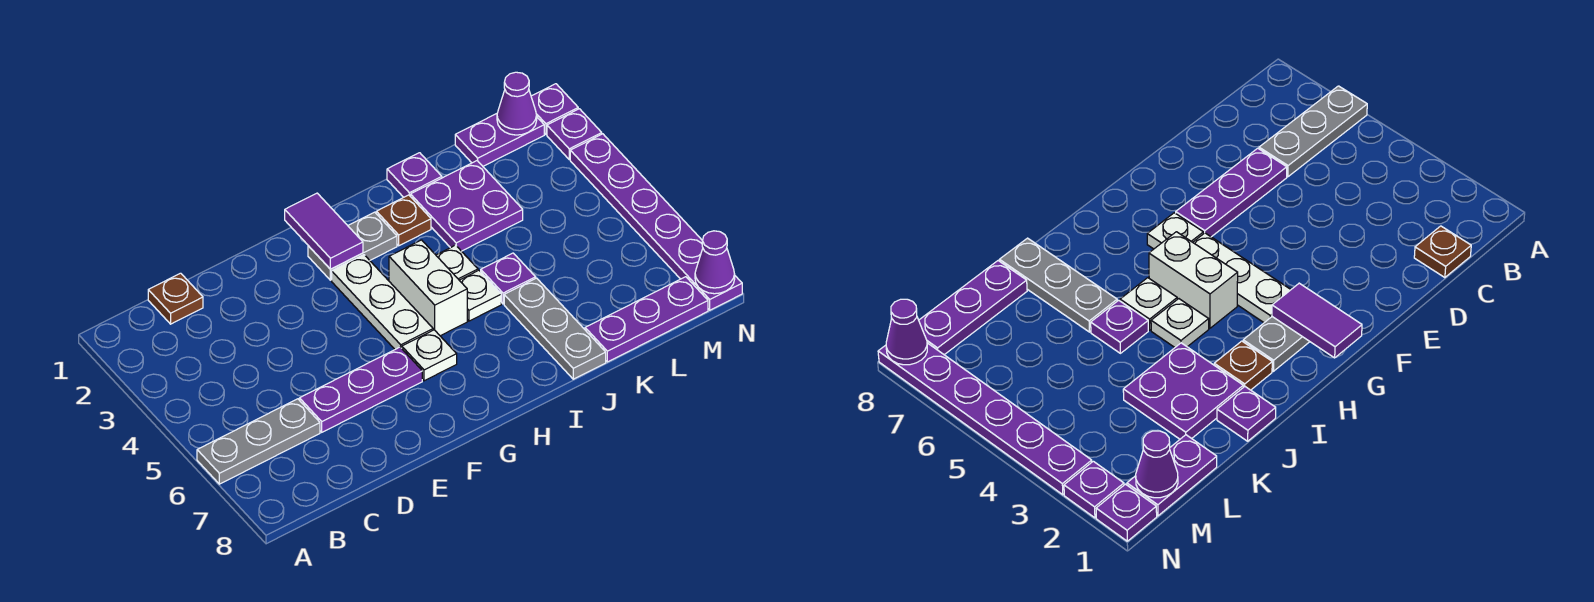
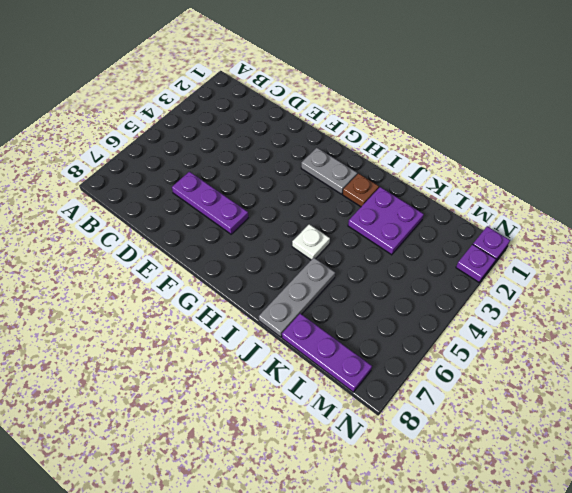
none -> grey 1x3 plate [197,399,320,484]
none -> brown 1x1 plate [148,273,203,324]
none -> white 1x3 plate [332,255,433,349]

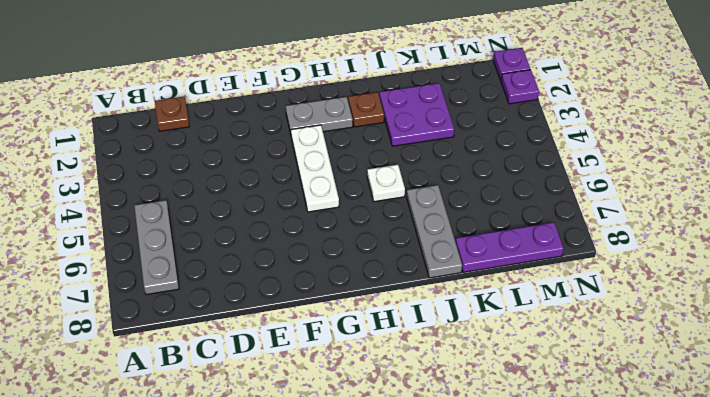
grey 1x3 plate [134,200,179,295] -> grey 1x3 plate turned to [197,399,320,484]
none -> purple 1x3 plate [299,347,422,432]
none -> white 1x1 plate [402,330,457,381]
none -> white 1x2 brick [389,240,467,336]

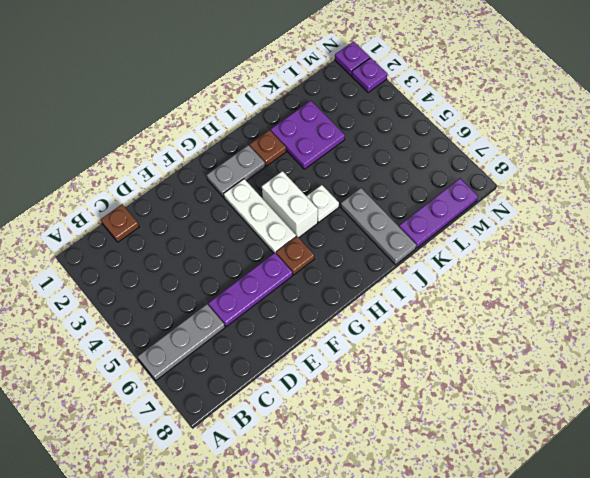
brown 1x1 plate [276,236,314,275] -> white 1x1 plate [402,330,457,381]
none -> white 1x1 plate [436,245,478,280]
none -> purple 1x1 plate [387,153,442,197]
none -> purple 1x1 plate [481,253,536,304]

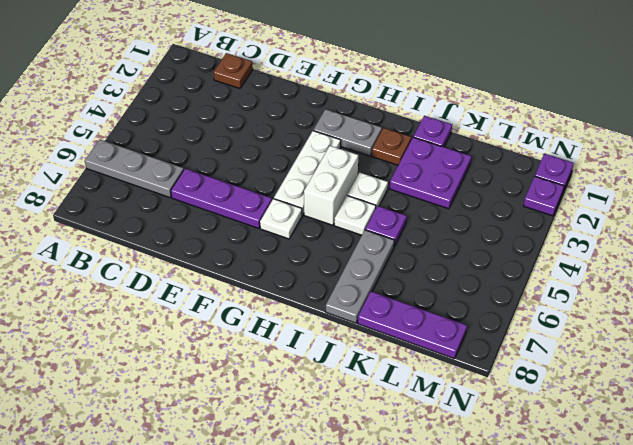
none -> purple 1x2 plate [455,114,544,166]
none -> purple 1x6 plate [570,134,742,310]
none -> purple 1x2 tile [285,193,363,269]

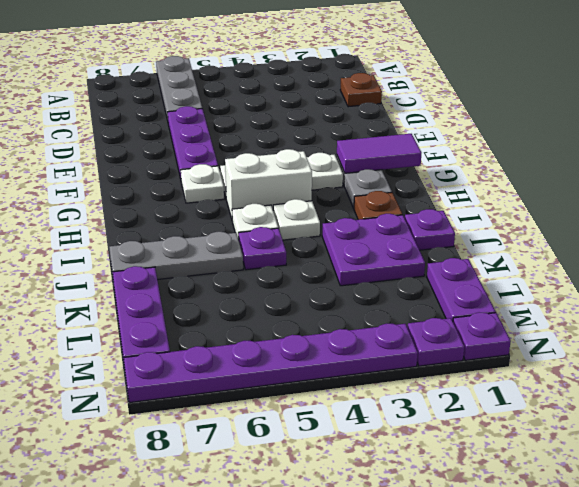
none -> purple 1x1 cone [497,72,537,135]
none -> purple 1x1 cone [695,231,735,294]

